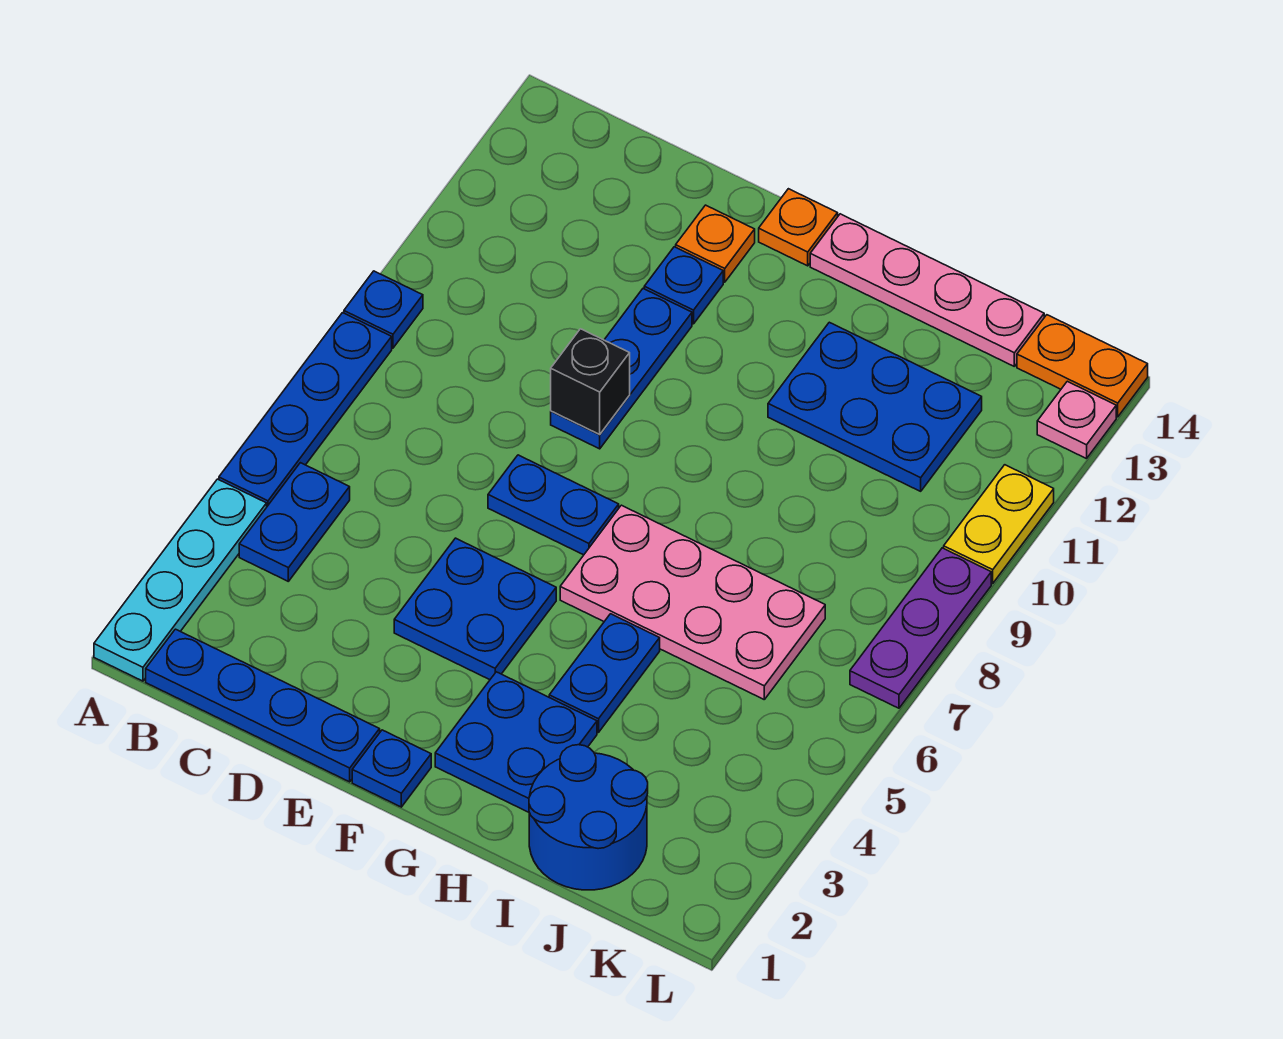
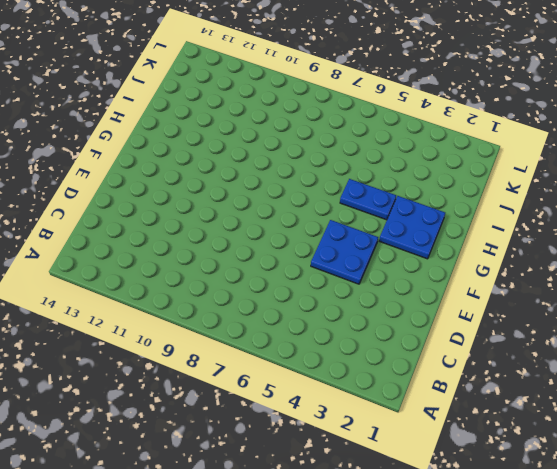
none -> cyan 1x4 plate [94,479,267,681]
none -> blue 1x4 plate [219,313,392,506]
none -> blue 1x1 plate [344,271,423,348]

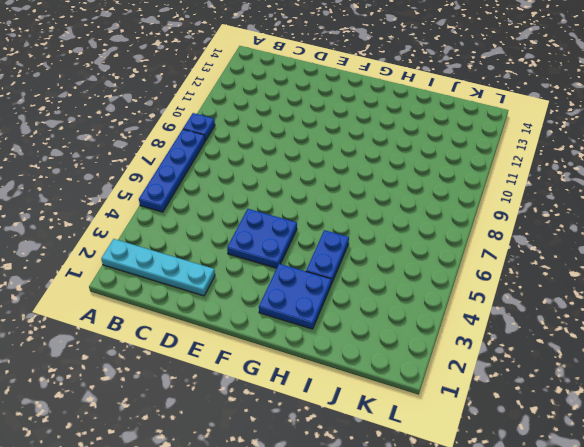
cyan 1x4 plate [101,239,215,296] -> cyan 1x4 plate turned to [94,479,267,681]
none -> blue 1x4 plate [146,629,380,782]
none -> blue 1x2 plate [239,463,350,581]
none -> blue 1x2 plate [488,455,619,555]

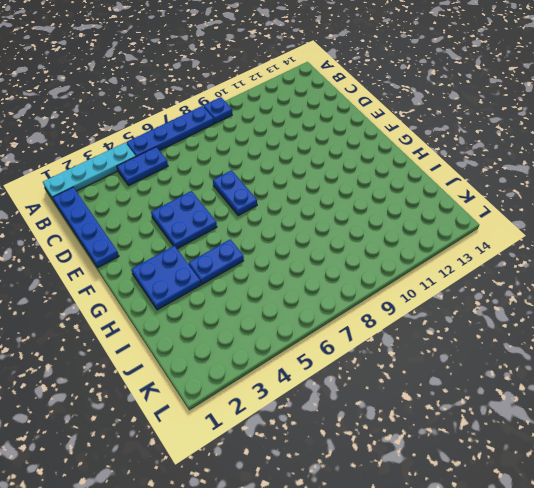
none -> blue 1x3 plate [551,289,692,449]
none -> blue 1x1 plate [644,247,723,324]
none -> orange 1x1 plate [676,205,755,282]

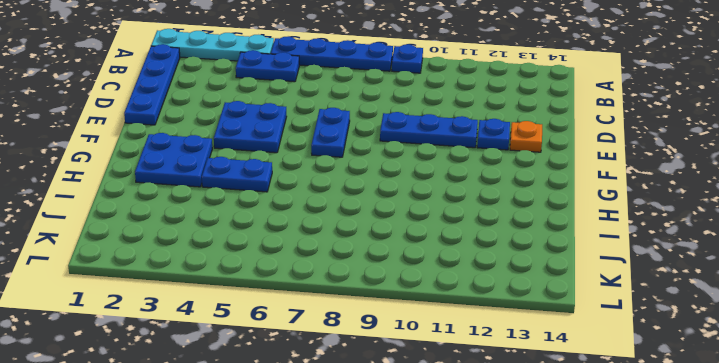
none -> blue 1x1 plate [352,730,431,807]
none -> orange 1x1 plate [759,189,838,266]
none -> pink 2x4 plate [560,505,825,699]

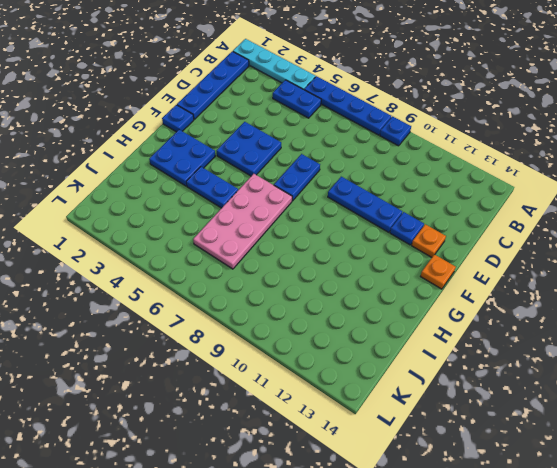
none -> pink 1x4 plate [810,214,1044,366]
none -> blue 2x3 plate [768,322,982,491]
none -> blue 2x2 round brick [529,745,648,890]

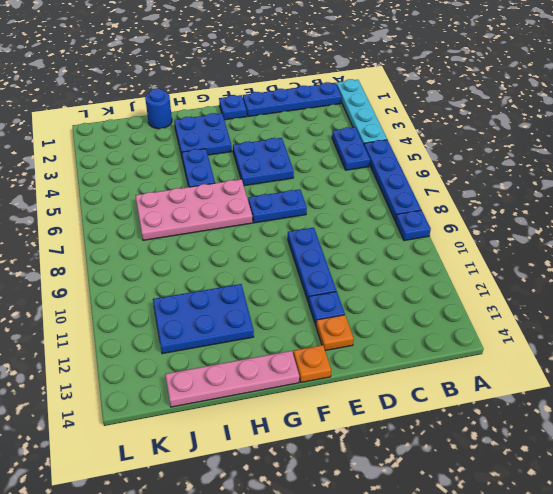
blue 1x1 round brick [145,89,172,129] -> blue 2x2 round brick [529,745,648,890]
none -> orange 1x2 plate [1017,315,1148,417]
none -> purple 1x3 plate [850,548,991,708]
none -> yellow 1x2 plate [944,465,1054,583]

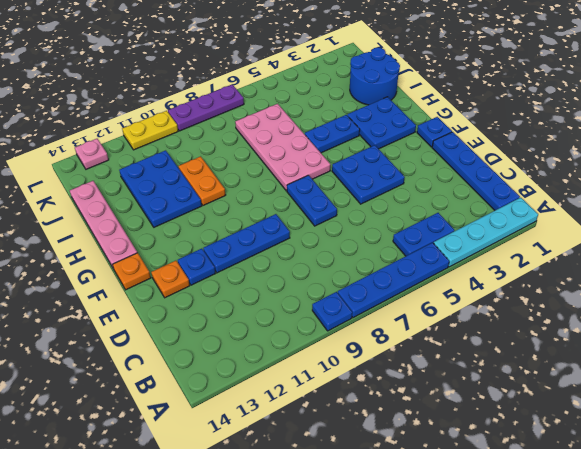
orange 1x2 plate [179,156,225,205] -> orange 1x2 plate moved to [1017,315,1148,417]
none -> black 1x1 brick [551,329,630,434]

